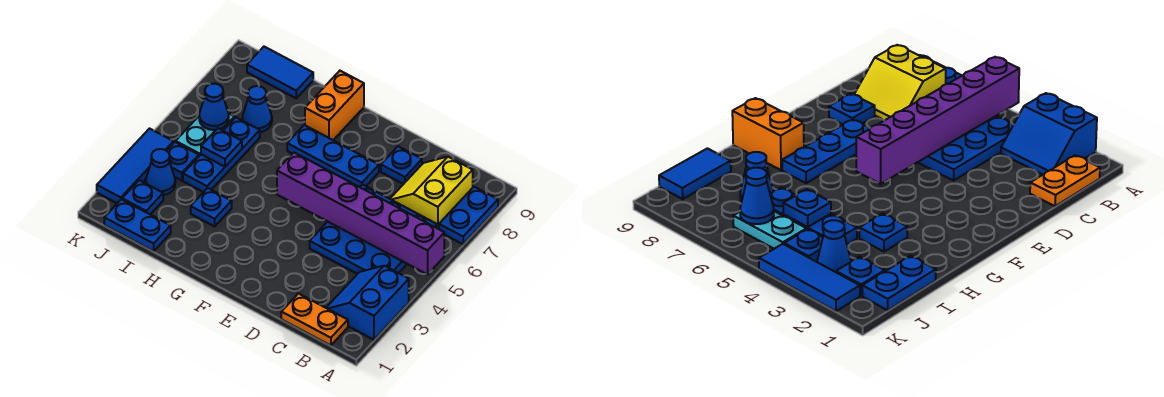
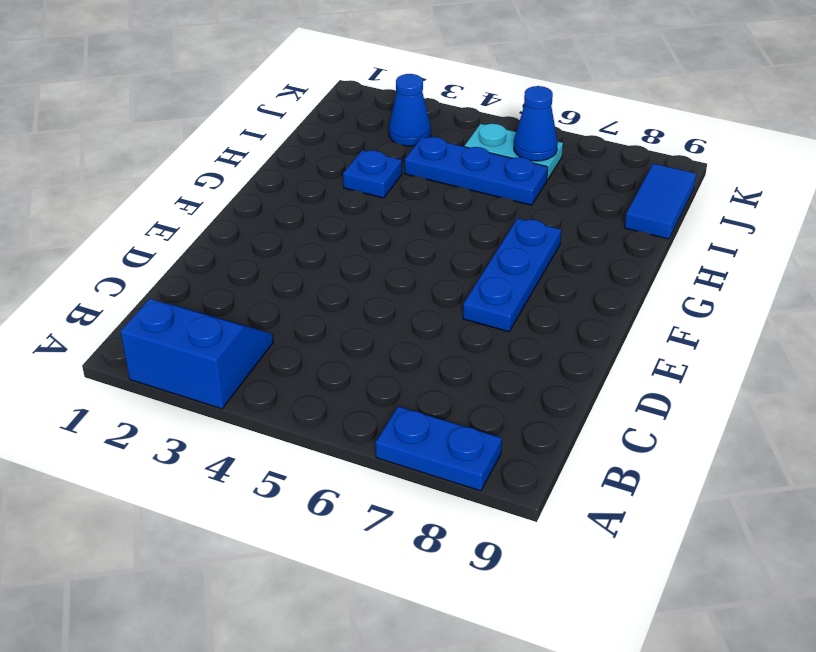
none -> orange 1x2 plate [281,294,348,346]
none -> blue 3x3 plate [310,185,437,274]
none -> yellow 2x2 slope [390,157,473,229]

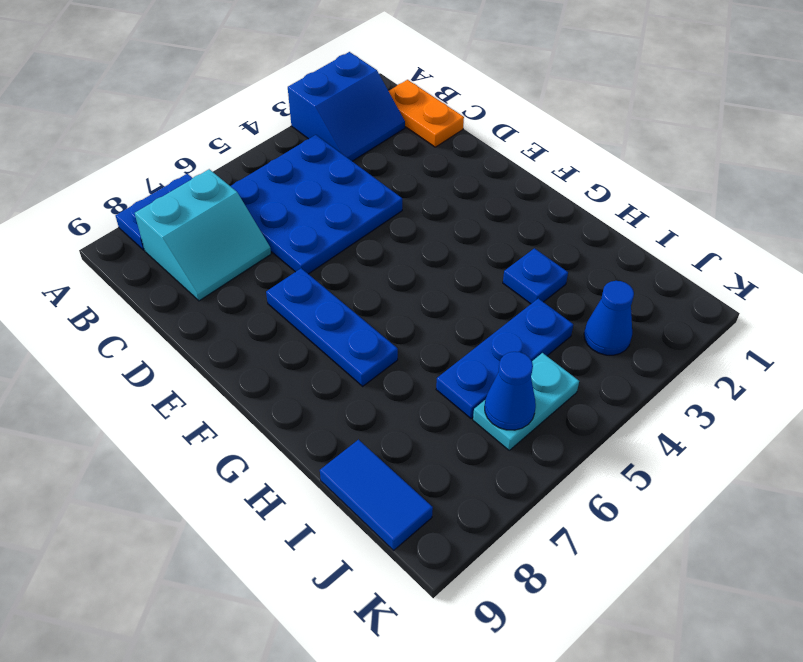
cyan 2x2 slope [135,169,271,301] -> yellow 2x2 slope [390,157,473,229]
none -> blue 1x1 plate [381,146,422,184]
none -> orange 1x2 brick [305,71,364,140]
none -> blue 1x2 plate [104,199,171,251]

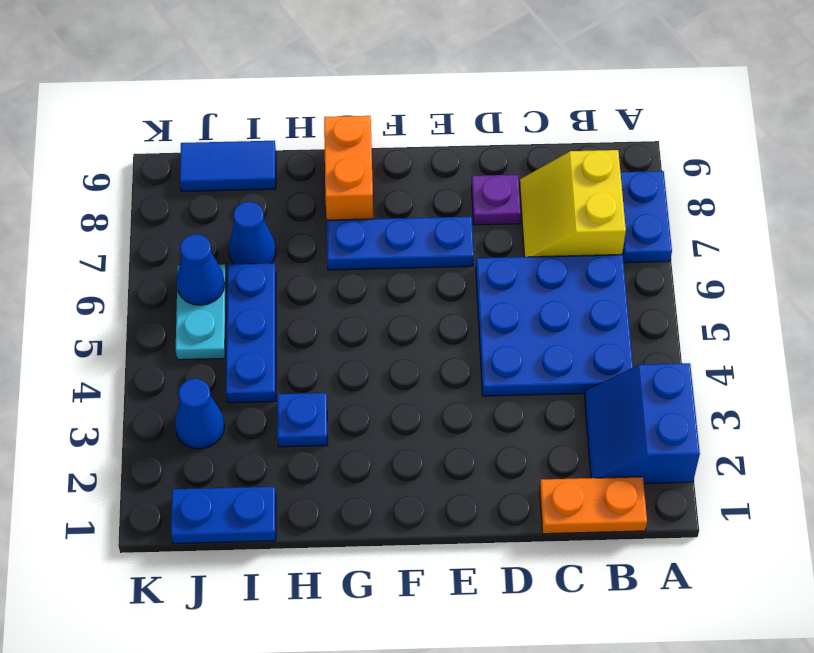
purple 1x1 plate [471,175,521,225] -> blue 1x1 plate [381,146,422,184]
none -> blue 1x1 plate [122,180,163,214]
none -> blue 1x1 plate [167,142,199,181]
none -> blue 1x3 tile [97,129,174,203]

